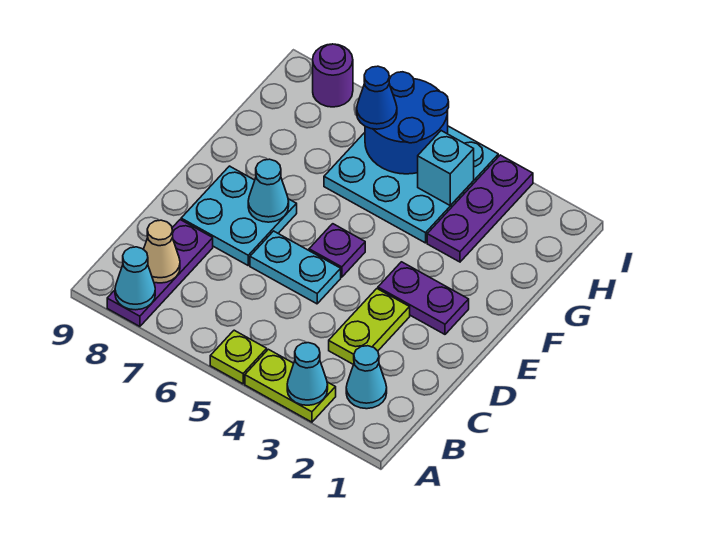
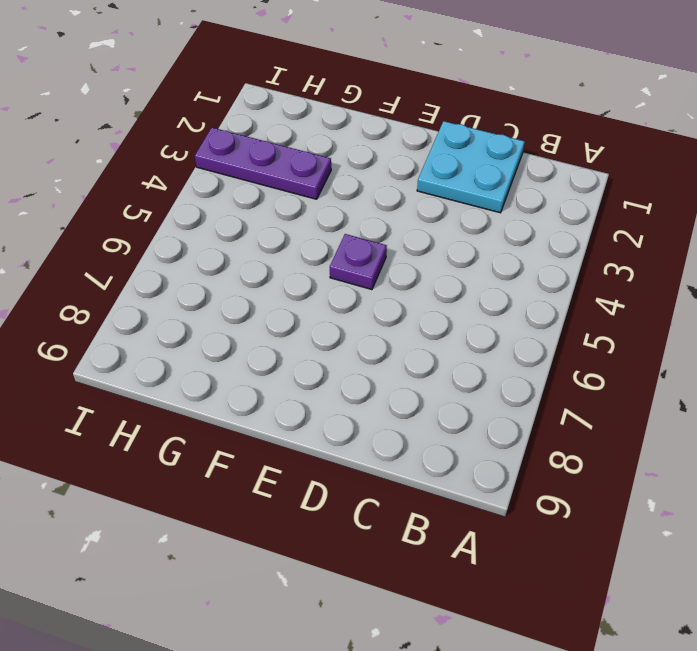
cyan 2x2 plate [417,121,525,213] -> cyan 2x2 plate moved to [181,166,297,265]
none -> lime 1x2 plate [245,349,336,422]
none -> lime 1x1 plate [210,330,267,384]
none -> purple 1x3 plate [107,220,213,326]

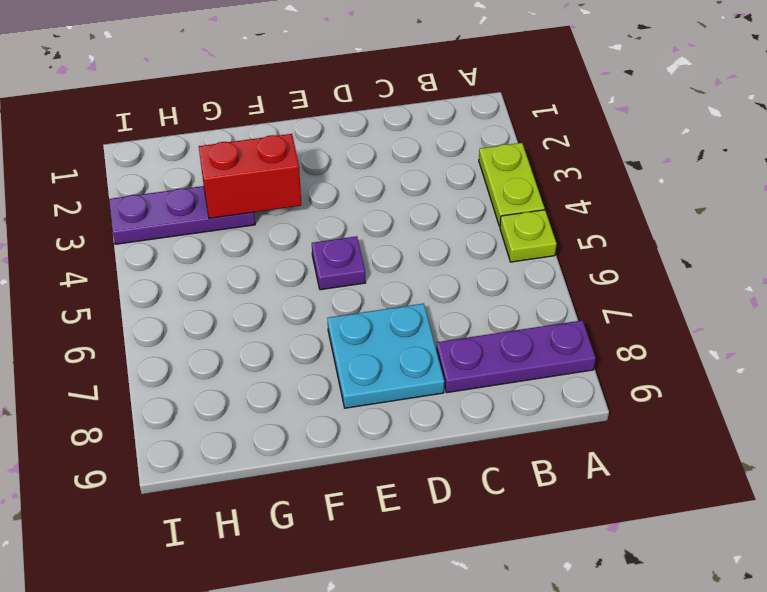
red 1x2 brick [199,134,301,218] -> none
none -> cyan 1x1 cone [346,346,387,409]
none -> lime 1x2 plate [329,289,410,364]
none -> cyan 1x2 plate [250,231,341,304]

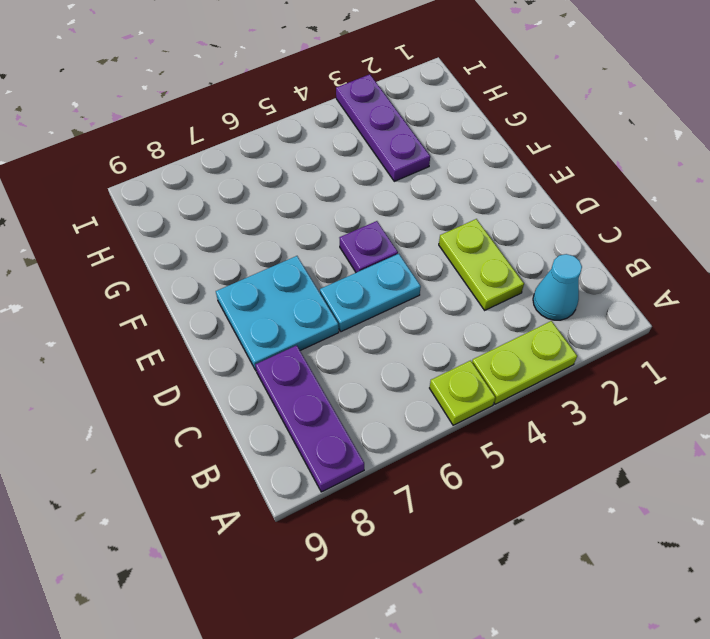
none -> purple 1x2 plate [378,262,469,334]
none -> cyan 3x3 plate [324,126,498,243]
none -> purple 1x1 round brick [313,44,353,107]

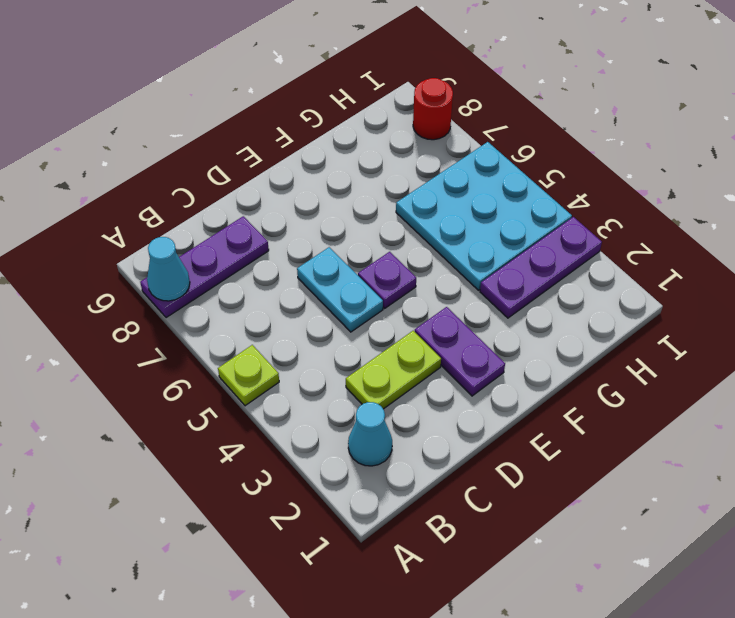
red 1x1 round brick [413,78,453,140] -> purple 1x1 round brick [313,44,353,107]
none -> lime 1x2 plate [245,349,336,422]
none -> cyan 2x2 plate [181,166,297,265]
none -> cyan 1x1 cone [287,343,328,405]

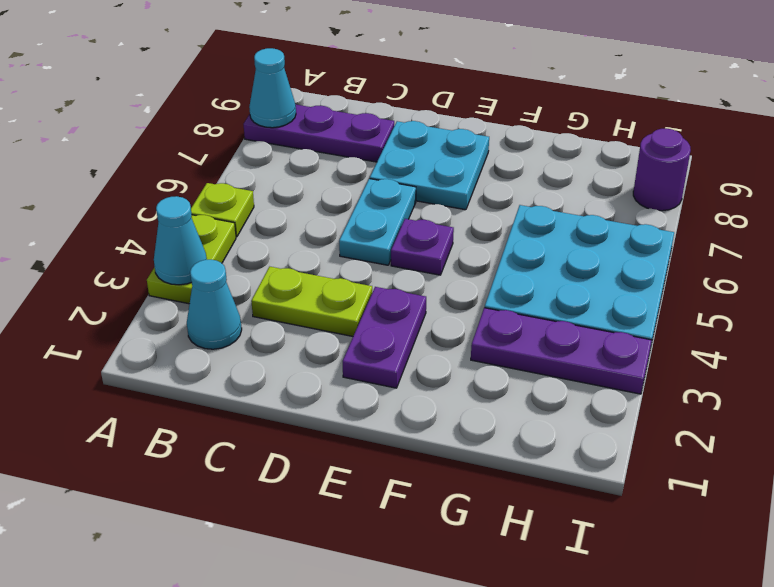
none -> tan 1x1 cone [143,220,180,283]
none -> cyan 1x1 cone [248,159,289,222]
none -> cyan 1x1 brick [418,131,474,206]

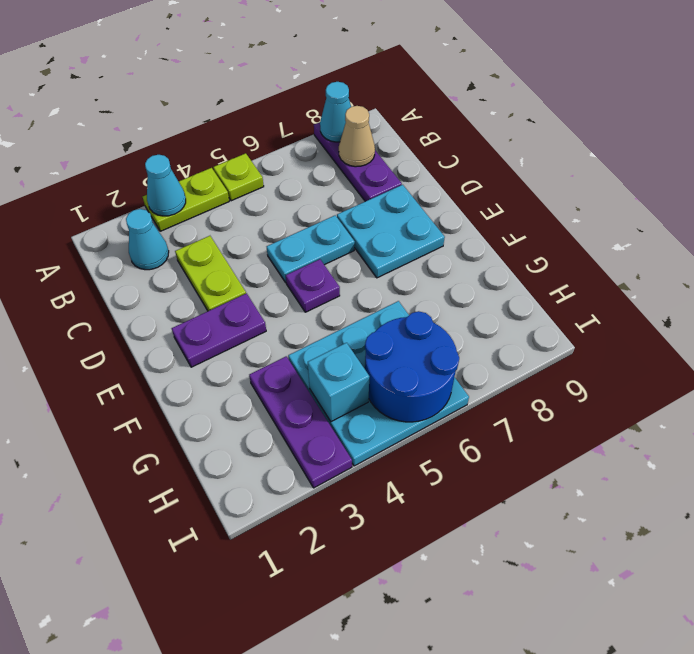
none -> purple 1x1 round brick [313,44,353,107]
none -> cyan 1x1 cone [248,159,289,222]
none -> blue 1x1 cone [357,66,397,129]

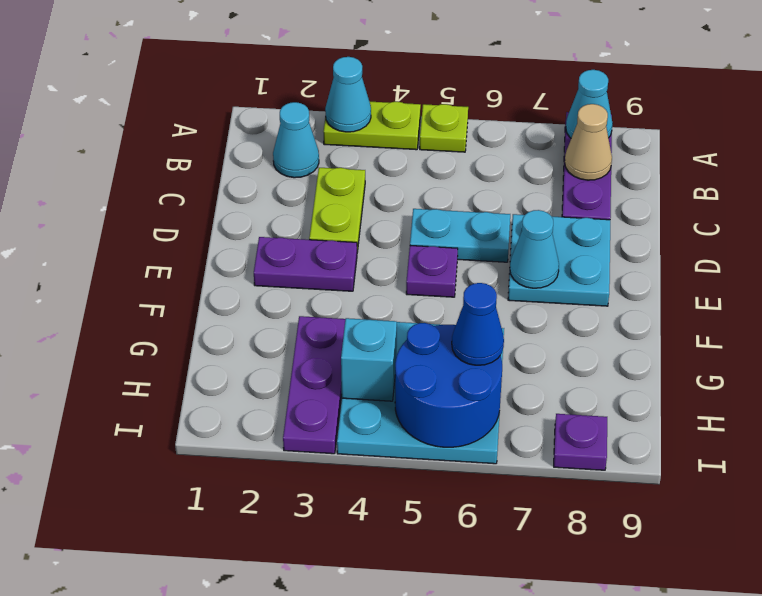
purple 1x1 plate [554,414,607,470] -> purple 1x1 round brick [313,44,353,107]

